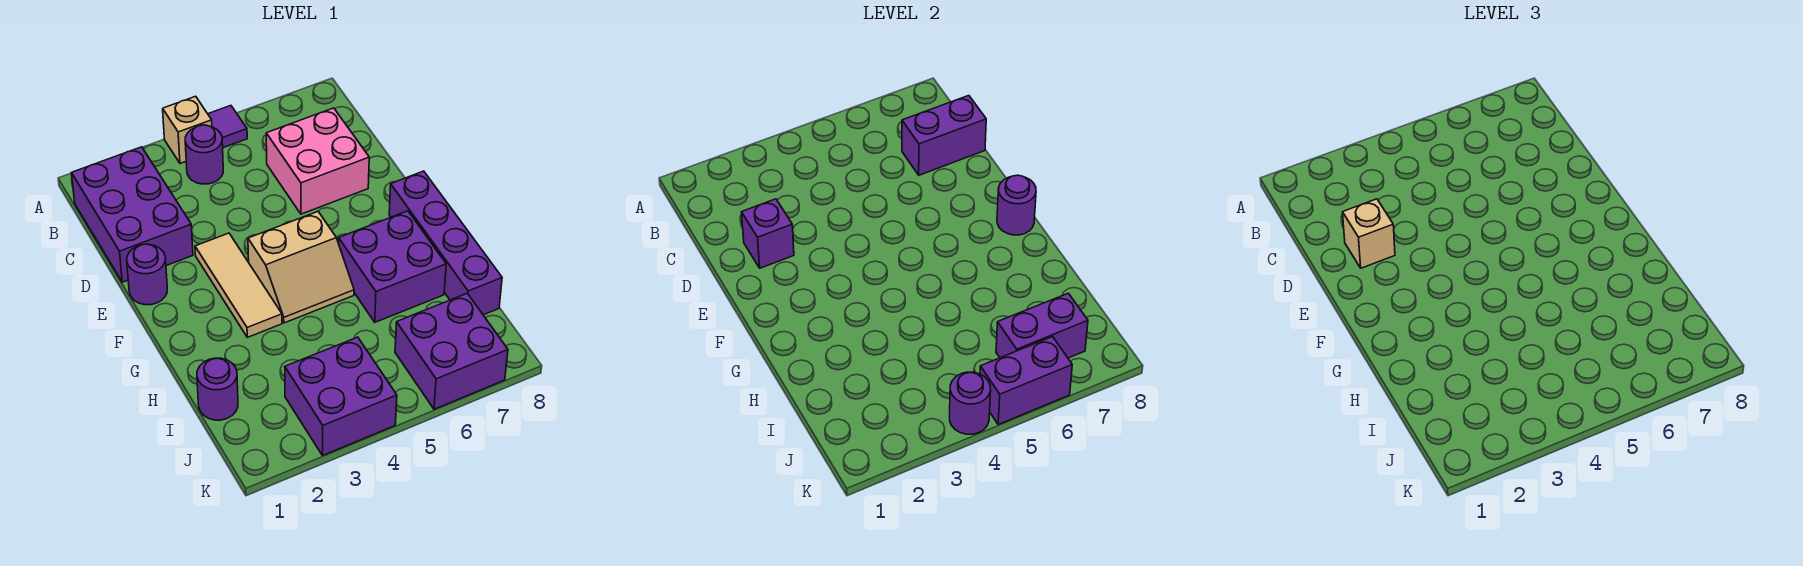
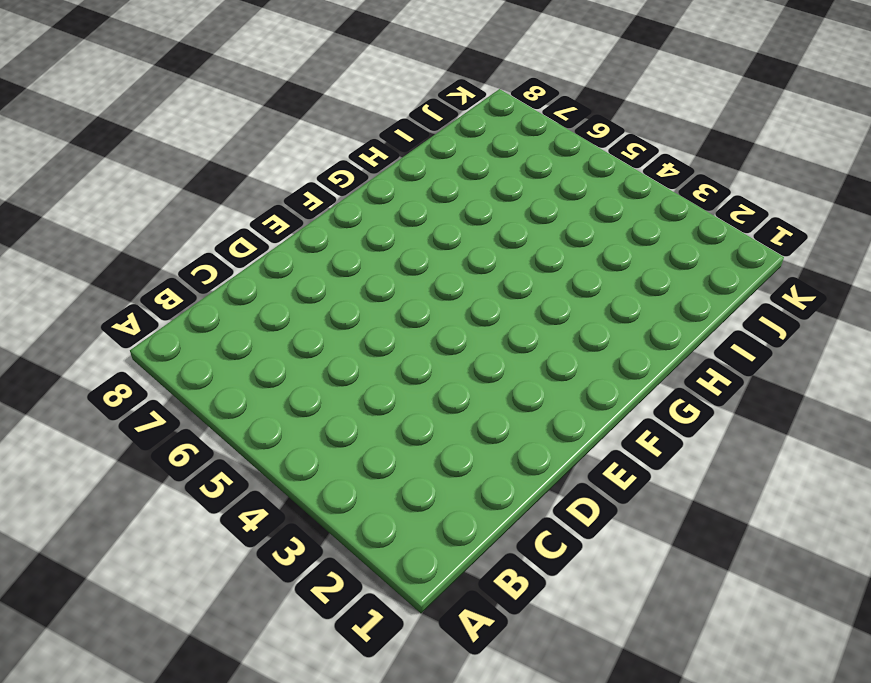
none -> tan 1x1 brick [163,96,212,163]
none -> purple 1x1 tile [208,106,247,148]
none -> purple 2x3 brick [72,147,193,282]

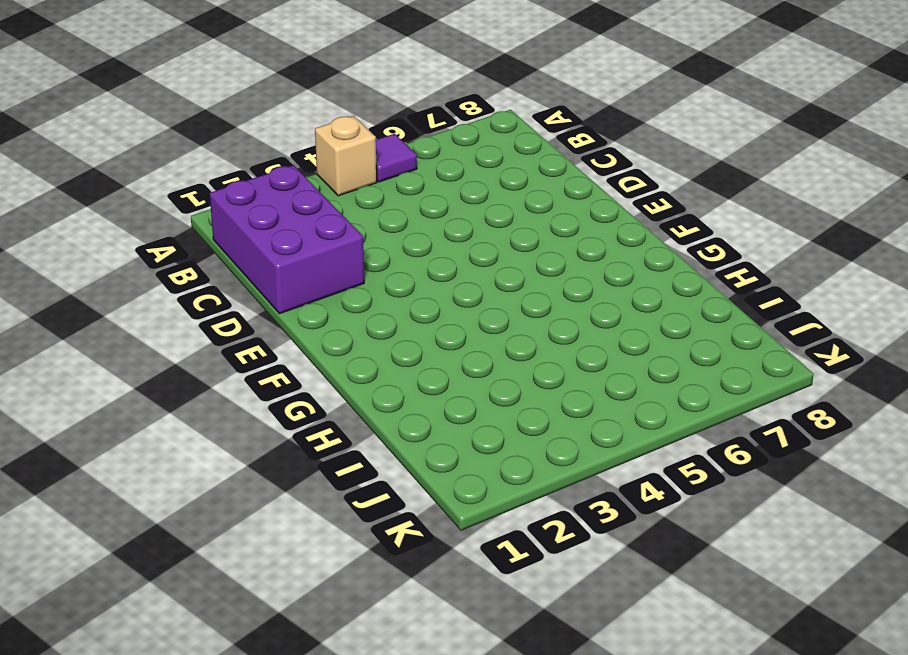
none -> purple 1x1 round brick [185,125,223,184]
none -> pink 2x2 brick [266,108,369,214]
none -> purple 1x1 round brick [127,244,167,305]

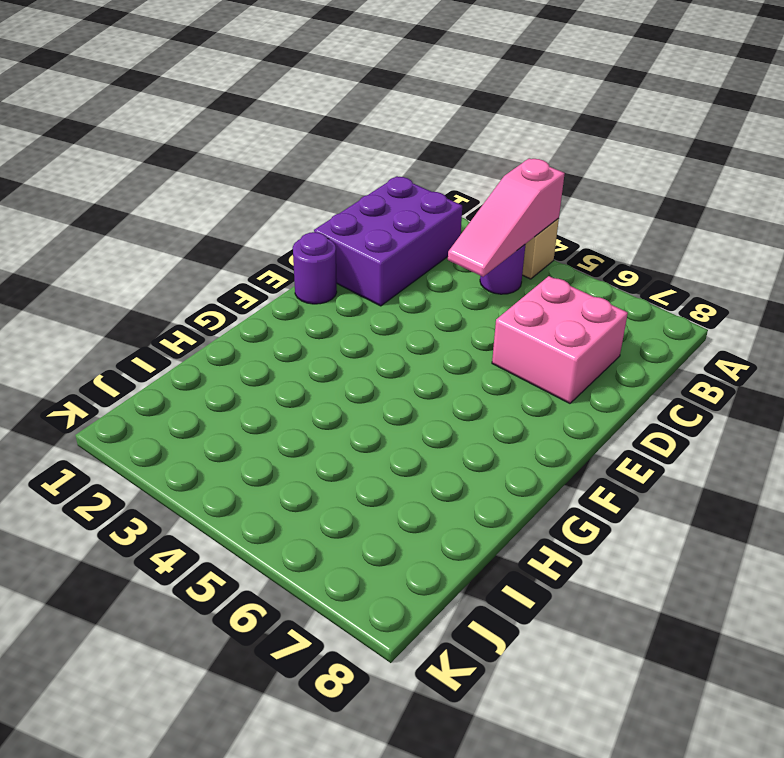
pink 1x3 slope [448,158,565,277] -> none
none -> purple 1x1 tile [208,106,247,148]
none -> tan 1x3 tile [195,233,282,337]
none -> tan 2x2 slope [248,211,354,323]

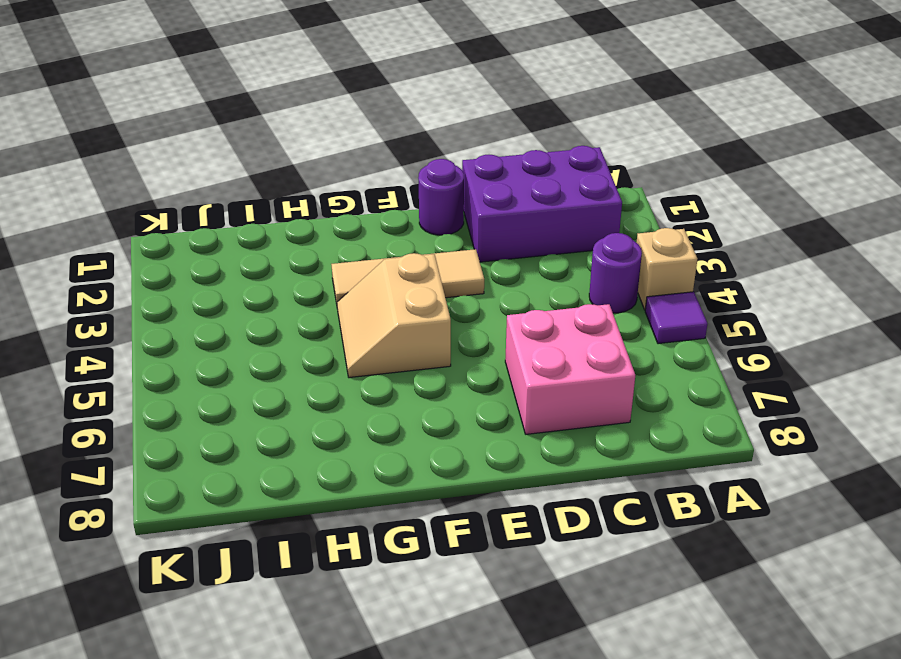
none -> purple 1x4 brick [389,171,502,315]
none -> purple 2x2 brick [338,211,446,322]
none -> purple 1x1 round brick [197,358,238,420]

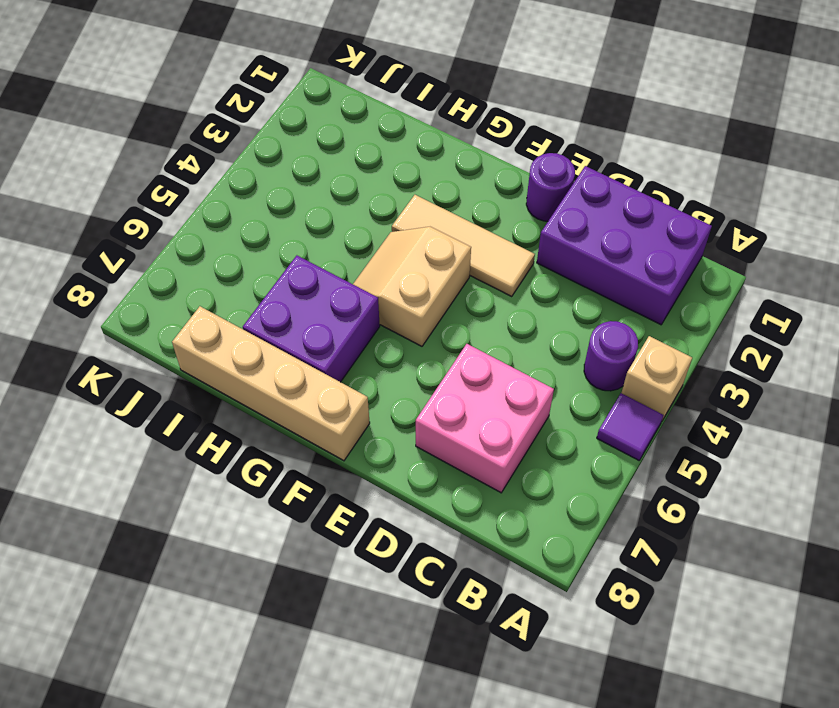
tan 1x4 brick [172,306,370,461] -> purple 1x4 brick [389,171,502,315]
none -> purple 1x1 round brick [197,358,238,420]
none -> purple 2x2 brick [285,337,397,456]
none -> purple 2x2 brick [395,293,508,409]

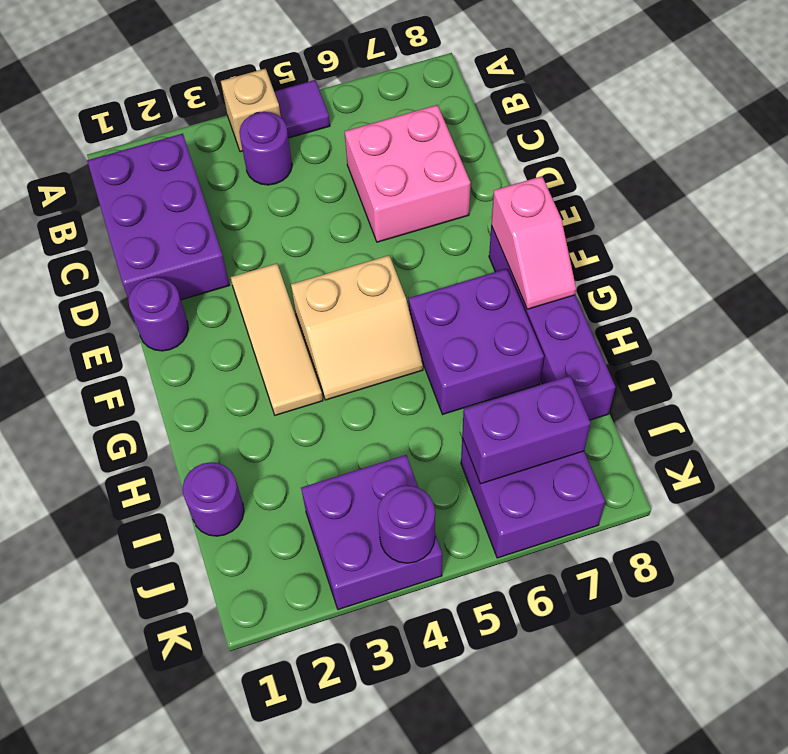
pink 1x2 slope [491,176,576,309] -> purple 1x1 round brick [997,175,1036,235]
none -> purple 1x2 brick [902,96,986,175]
none -> purple 1x1 brick [742,199,794,268]
none -> purple 1x2 brick [980,337,1072,424]

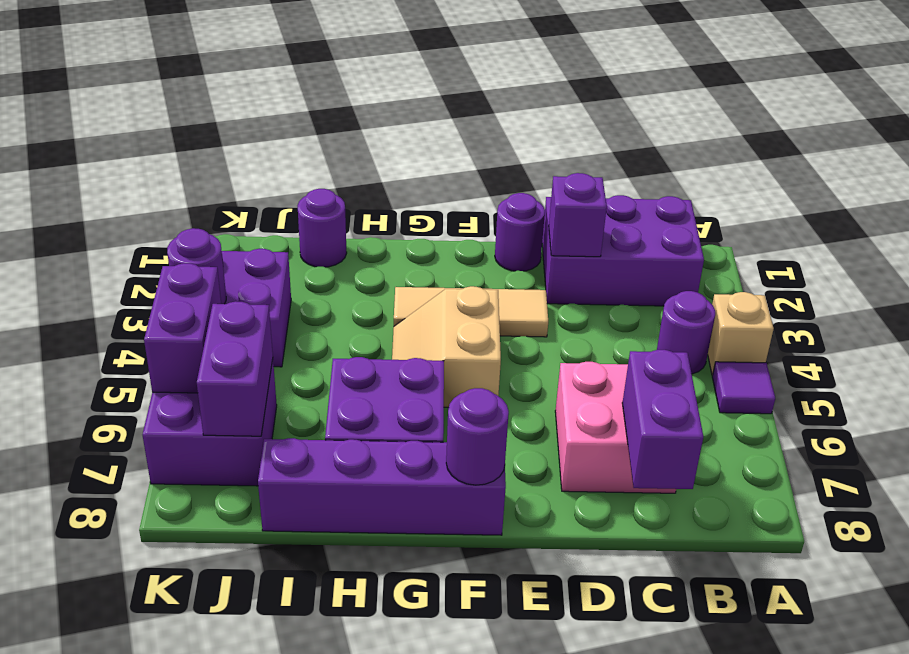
none -> tan 1x1 brick [1343,199,1395,268]

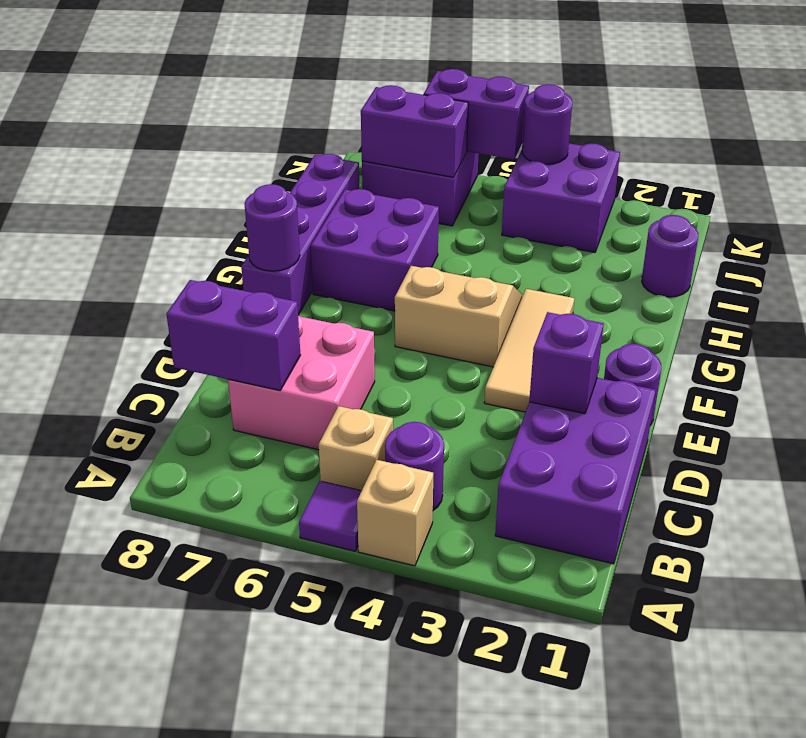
tan 1x1 brick [319,406,393,491] -> tan 1x1 brick moved to [1343,199,1395,268]

